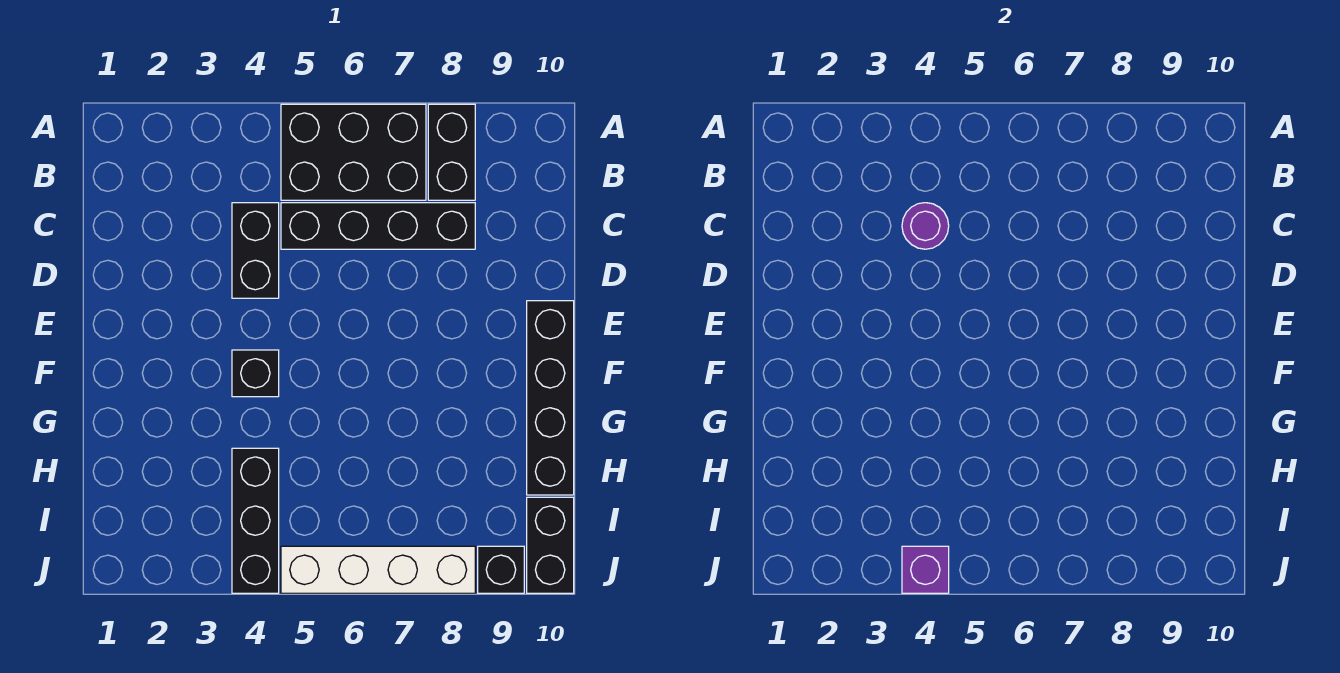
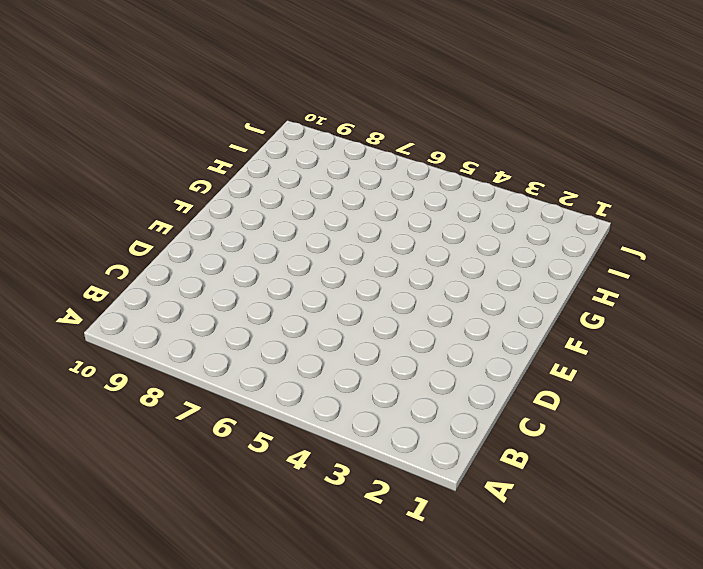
none -> black 2x3 brick [281,104,426,200]
none -> black 1x2 brick [428,104,475,200]
none -> black 1x2 brick [232,203,279,298]

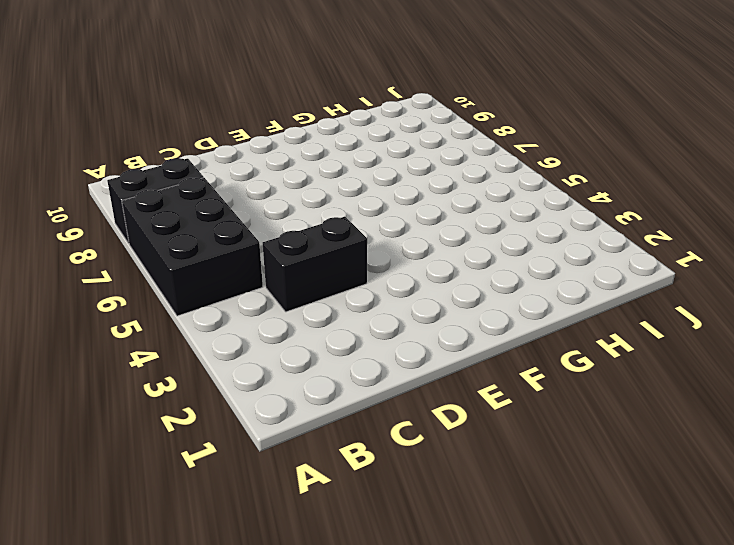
none -> black 1x4 brick [281,203,475,249]
none -> black 1x4 brick [527,301,574,495]
none -> black 1x1 brick [232,350,279,397]

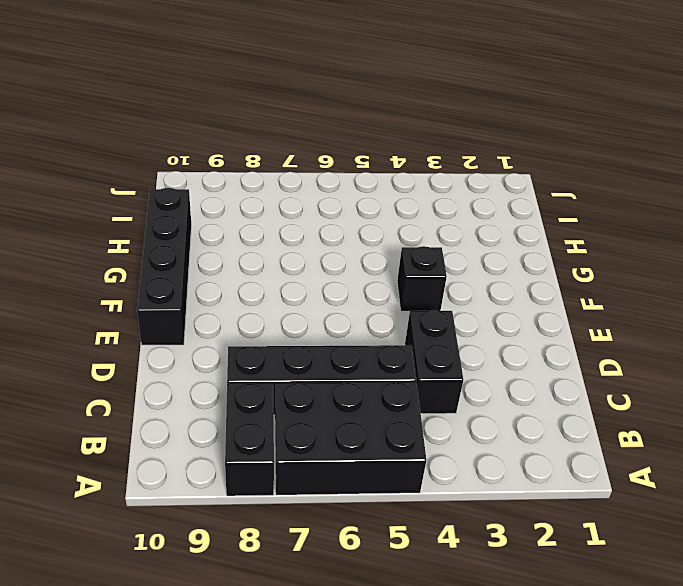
none -> black 1x3 brick [232,448,279,593]
none -> black 1x2 brick [527,497,574,593]
none -> white 1x4 brick [281,546,475,593]

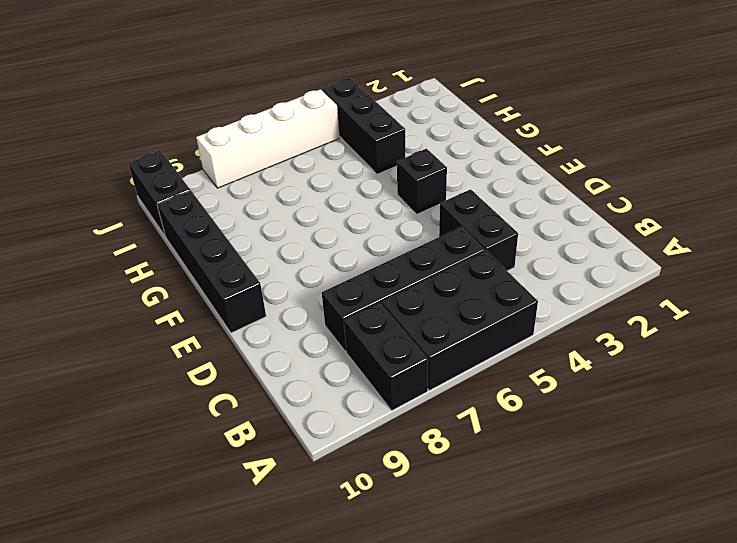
none -> black 1x1 brick [478,546,524,593]
none -> purple 1x1 round brick [902,203,949,249]
none -> purple 1x1 brick [902,546,949,593]

